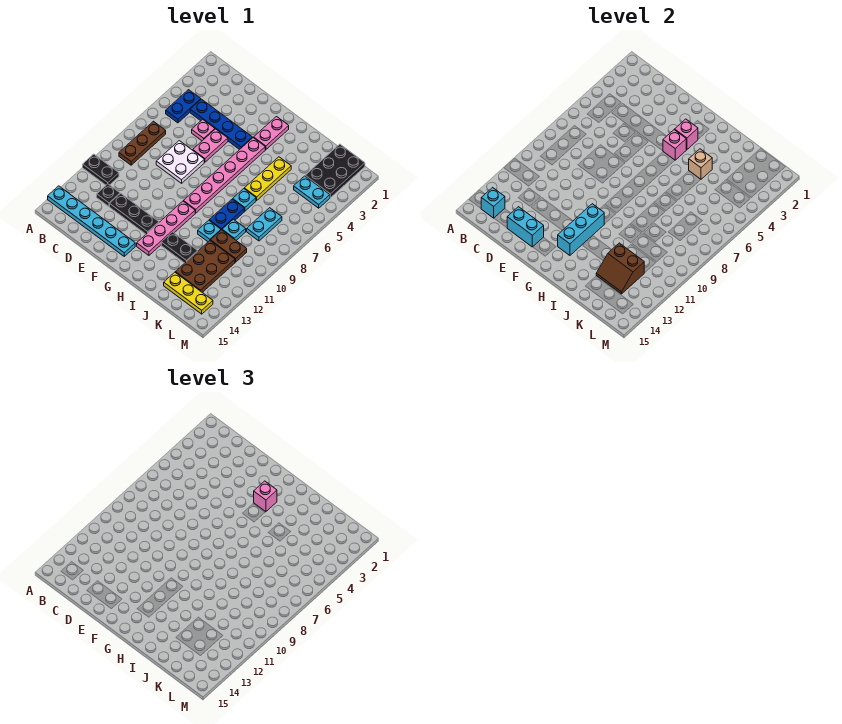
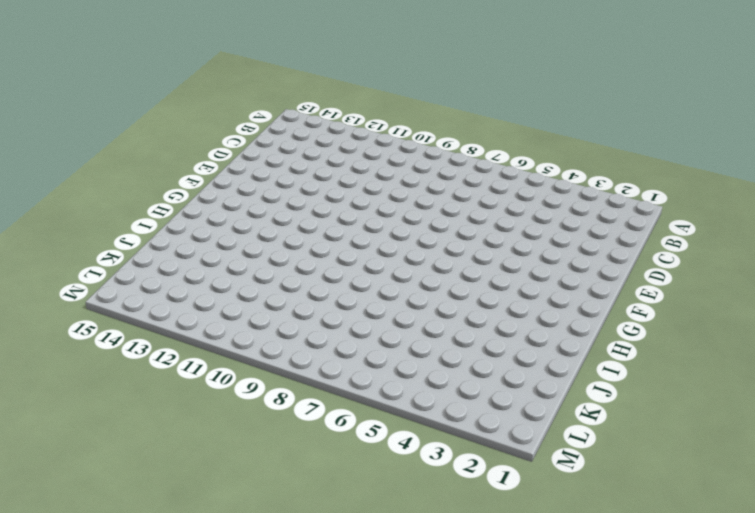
none -> black 1x2 plate [83,154,119,185]
none -> cyan 1x6 plate [48,186,135,256]
none -> blue 1x2 plate [166,90,201,123]
none -> brown 1x3 plate [119,121,166,165]

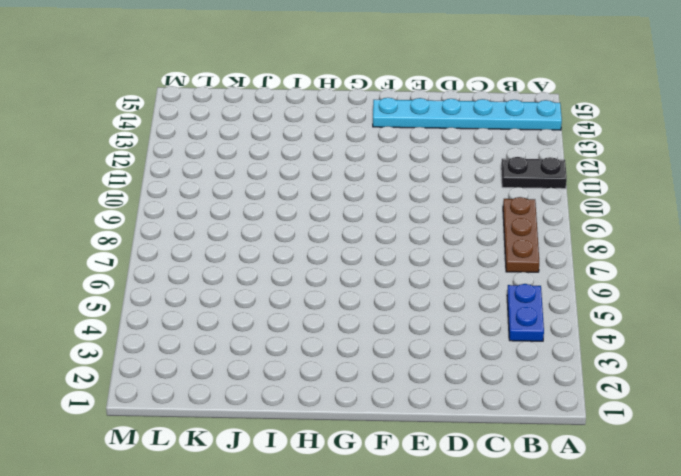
none -> blue 1x4 plate [190,99,252,150]
none -> black 1x1 plate [97,184,120,206]
none -> pink 1x1 plate [192,119,215,141]
none -> white 2x2 plate [156,141,204,183]

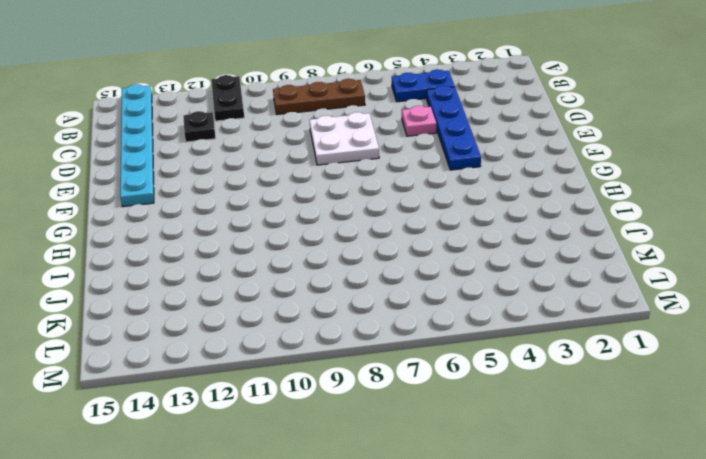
none -> black 1x3 plate [110,194,159,234]
none -> pink 1x2 plate [193,129,228,162]
none -> pink 1x2 plate [254,117,289,150]
none -> pink 1x6 plate [184,138,265,213]

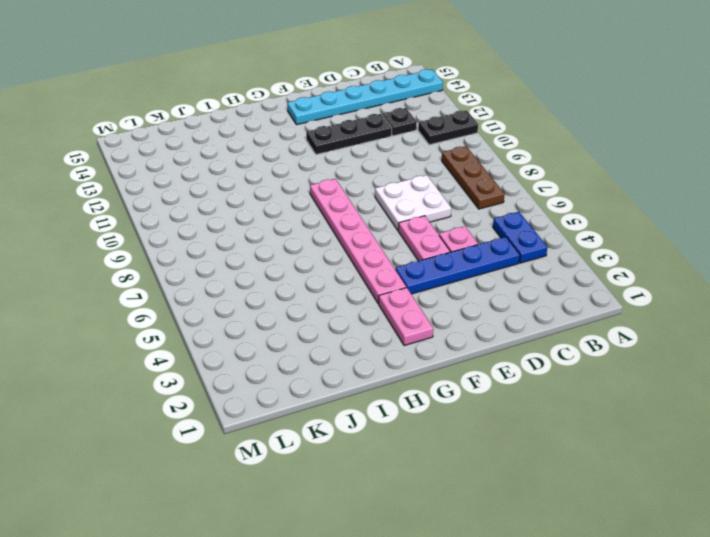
none -> pink 1x4 plate [137,201,195,255]
none -> black 1x2 plate [161,232,198,263]
none -> yellow 1x3 plate [244,157,291,201]
none -> cyan 1x1 plate [233,189,256,211]

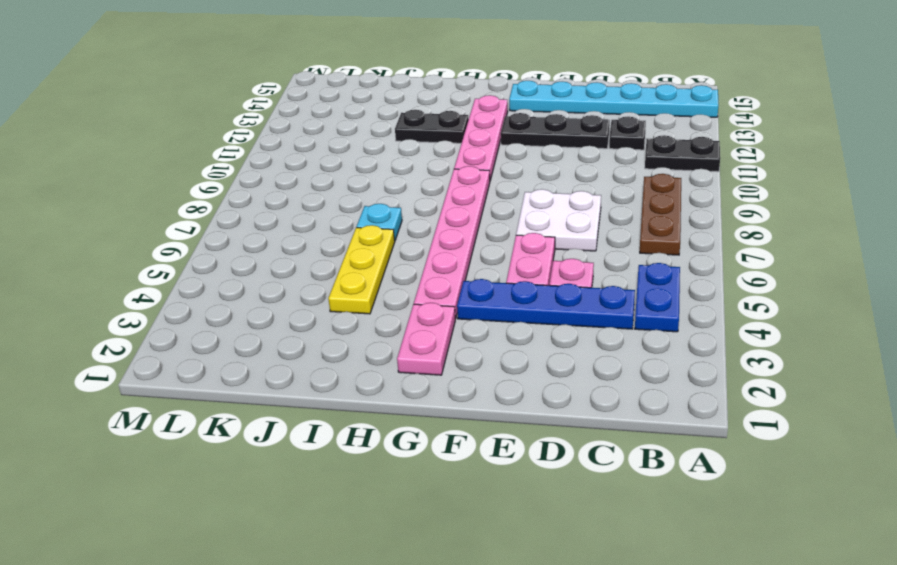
none -> blue 1x2 plate [209,199,244,230]
none -> cyan 1x1 plate [198,220,221,242]
none -> cyan 1x1 plate [222,219,246,240]
none -> brown 1x2 plate [210,230,247,262]

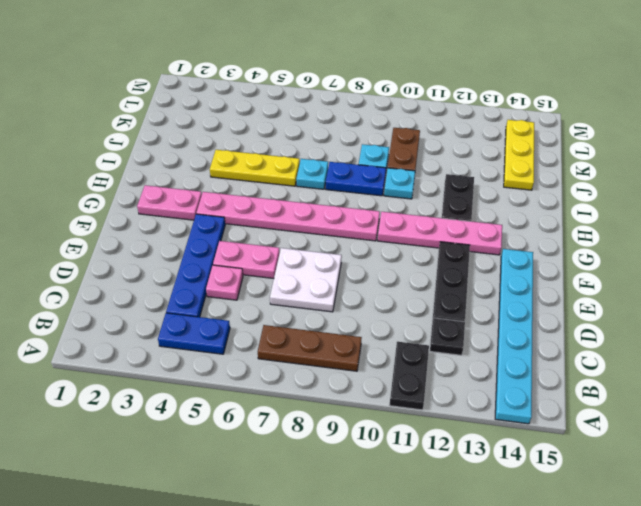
none -> brown 2x3 plate [175,241,235,292]
none -> black 2x3 plate [305,144,365,198]
none -> cyan 1x2 plate [294,176,330,208]
none -> cyan 1x2 plate [247,208,282,241]

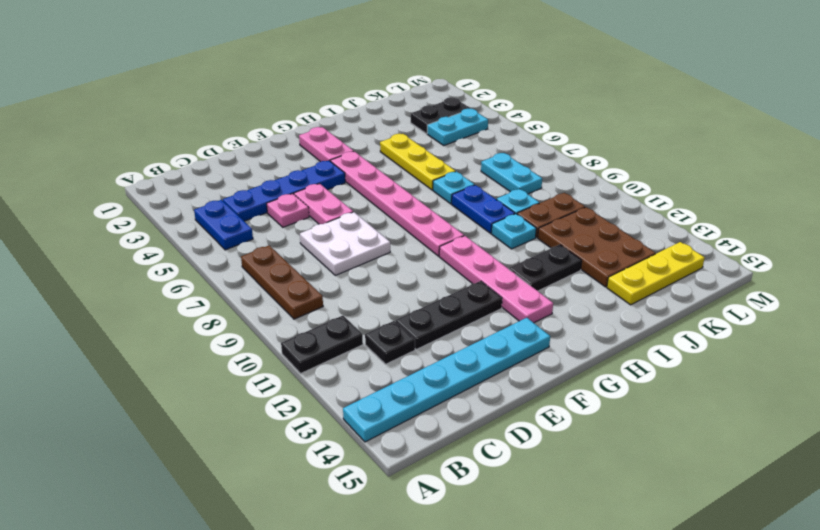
black 1x2 plate [411,97,470,134] -> black 2x3 plate [305,144,365,198]
none -> cyan 1x1 brick [481,188,505,218]
none -> cyan 1x2 brick [507,207,544,247]
none -> pink 1x1 brick [675,119,698,150]
none -> pink 1x1 brick [663,130,686,160]

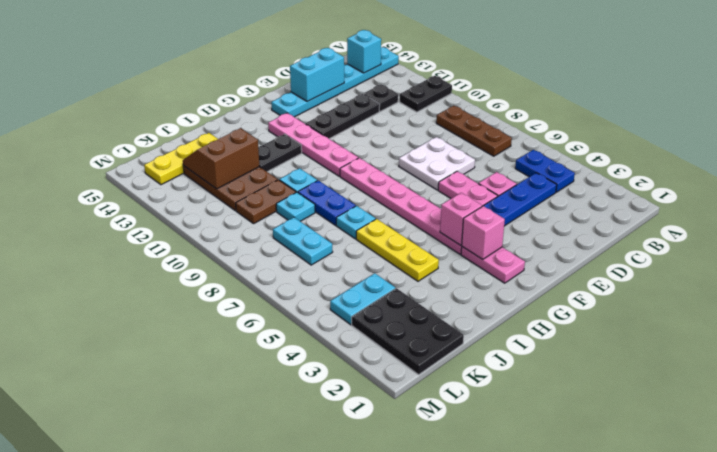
none -> cyan 1x3 brick [558,204,604,255]
none -> tan 1x1 brick [689,149,712,179]
none -> pink 1x1 brick [254,481,277,512]

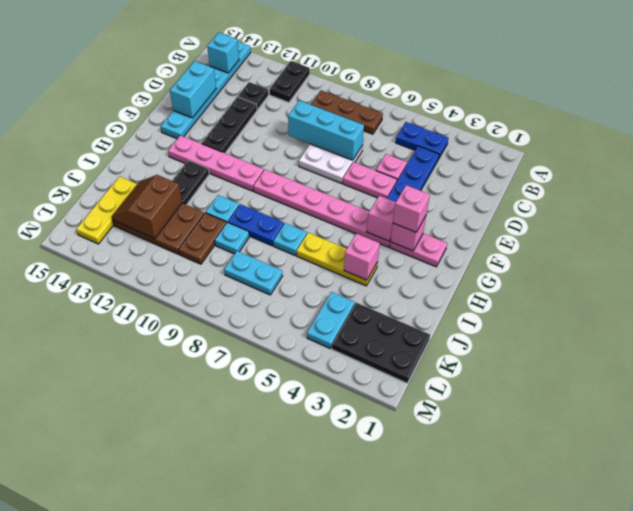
cyan 1x3 brick [288,101,364,160] -> cyan 1x3 brick moved to [558,204,604,255]
pink 1x1 brick [344,234,380,280] -> tan 1x1 brick [689,149,712,179]

